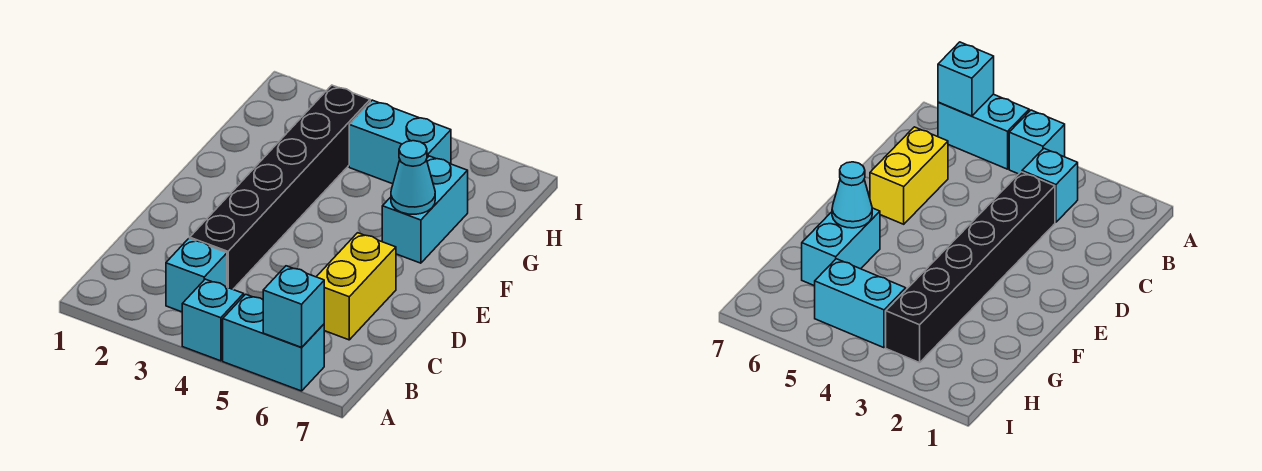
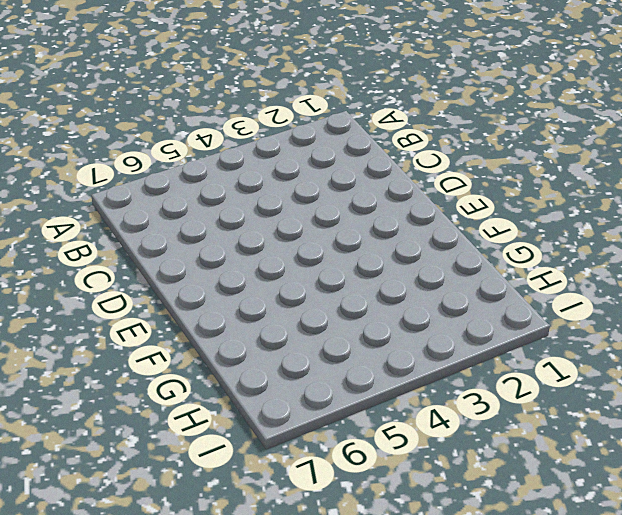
none -> cyan 1x1 brick [182,279,244,361]
none -> cyan 1x2 brick [223,294,324,391]

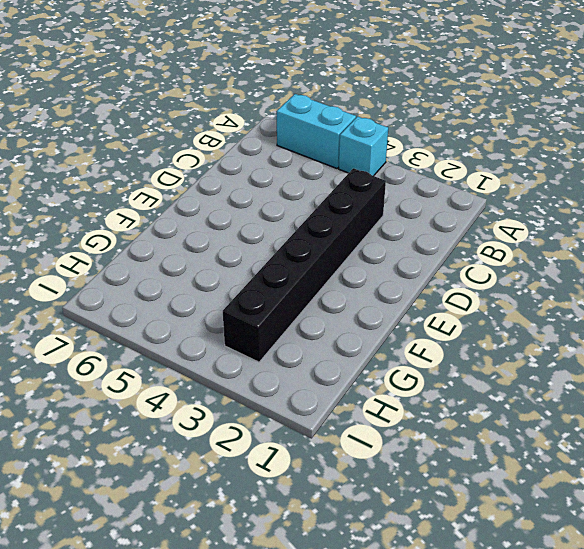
none -> cyan 1x1 brick [166,239,227,312]
none -> yellow 1x2 brick [317,233,396,340]

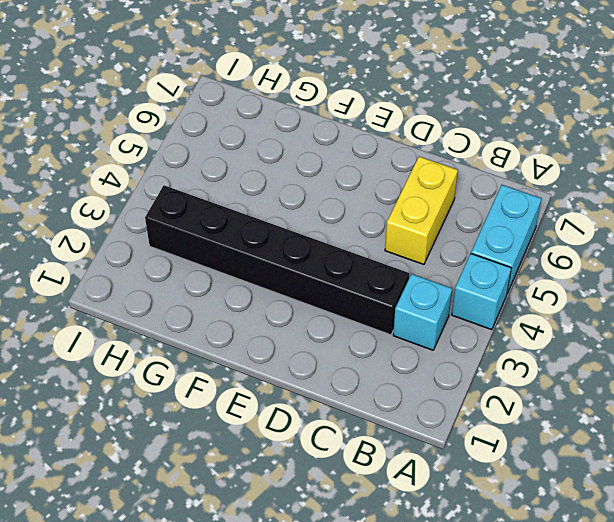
yellow 1x2 brick [385,157,458,264] -> yellow 1x2 brick turned to [317,233,396,340]
none -> cyan 1x2 brick [382,156,468,263]
none -> cyan 1x2 brick [349,100,451,184]

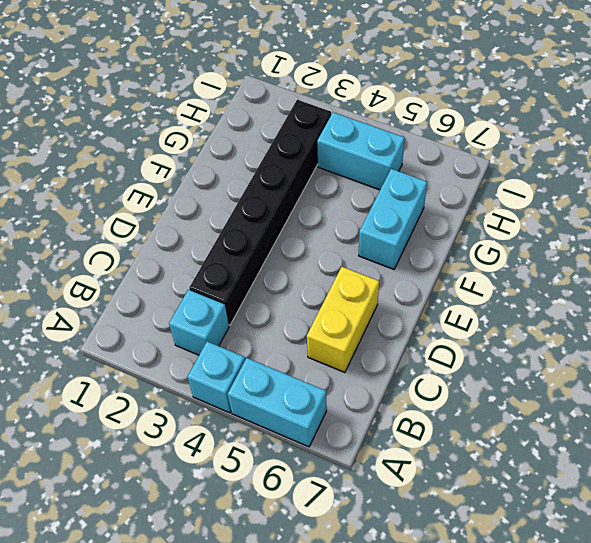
none -> cyan 1x1 brick [263,266,324,347]
none -> cyan 1x1 cone [391,141,435,214]

